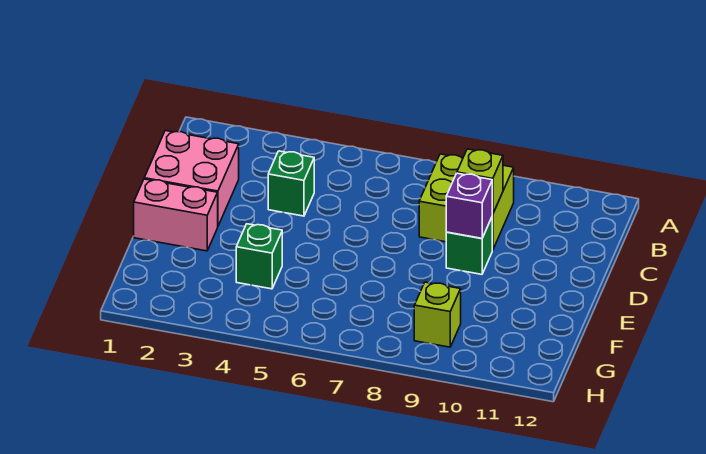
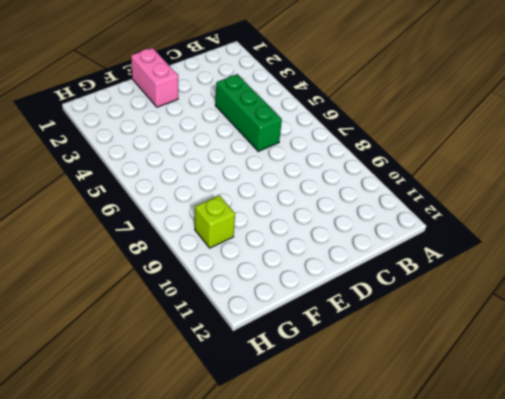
green 1x3 brick [215,74,282,151] -> green 1x1 brick [268,151,314,216]
none -> lime 2x2 brick [419,154,514,250]
none -> pink 2x2 brick [144,131,239,226]

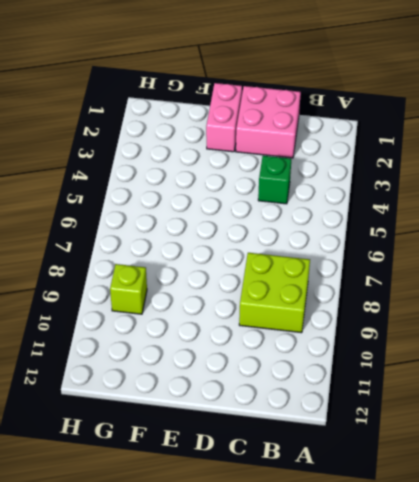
none -> green 1x1 brick [446,218,492,274]
none -> green 1x1 brick [236,224,282,289]

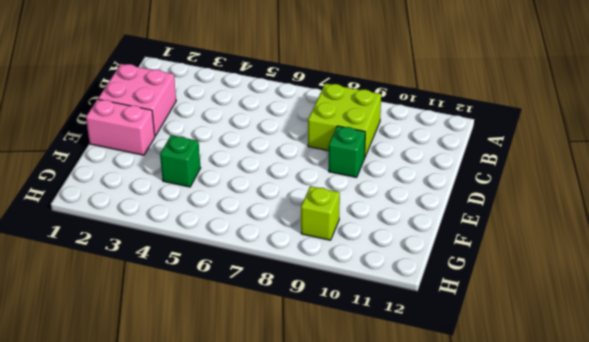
none -> green 1x1 brick [268,151,314,216]
none -> lime 1x1 brick [457,149,503,214]

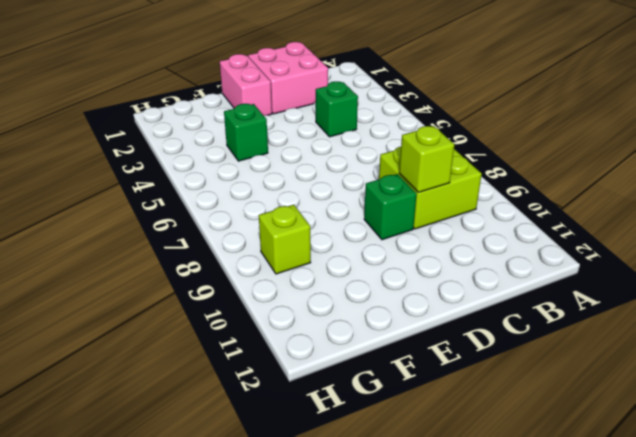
none -> purple 1x1 brick [446,173,493,238]

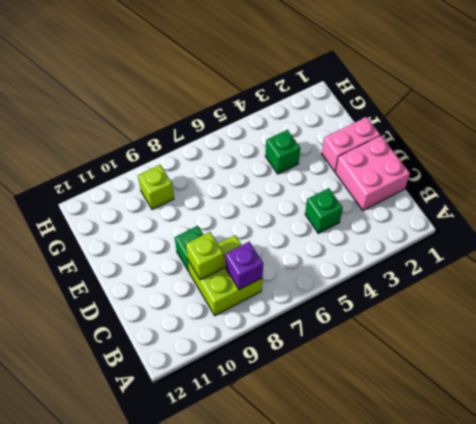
purple 1x1 brick [225,242,263,290] -> purple 1x1 brick moved to [446,173,493,238]

